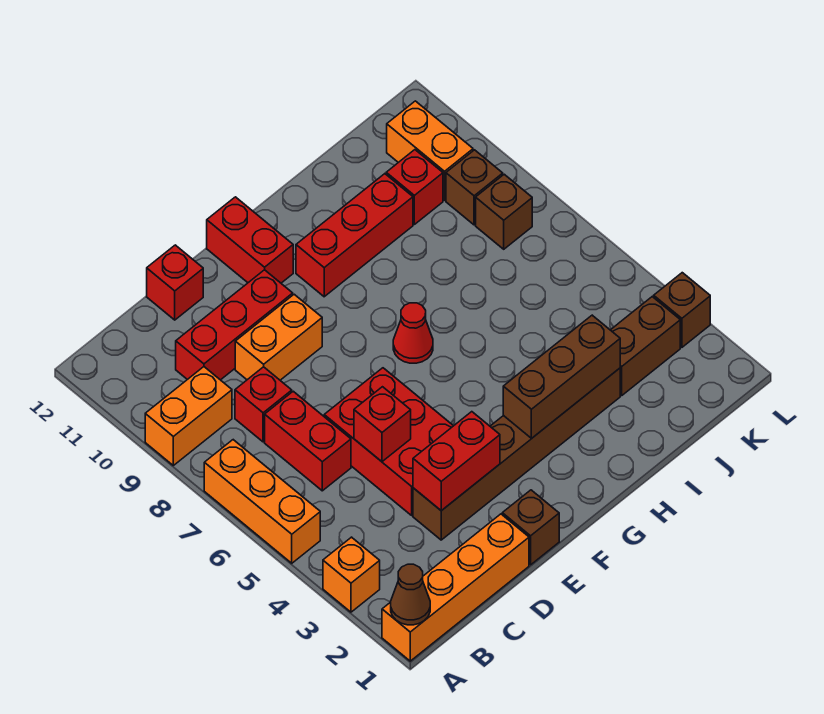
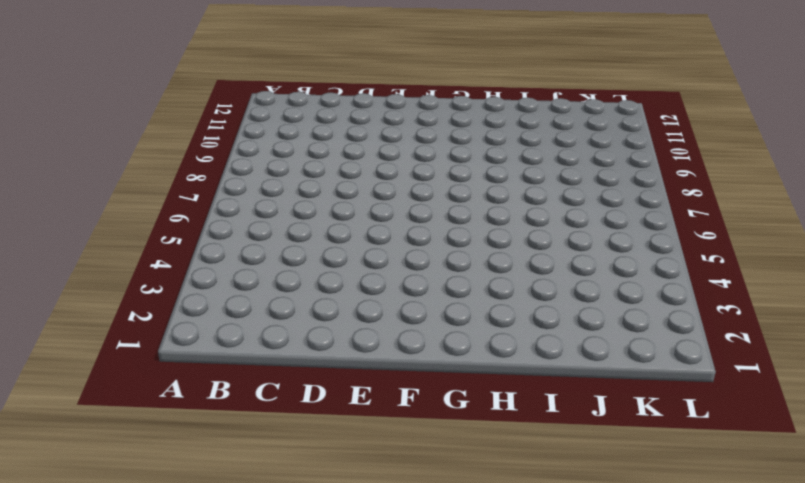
none -> orange 1x4 brick [382,514,529,661]
none -> orange 1x1 brick [323,537,380,612]
none -> orange 1x3 brick [204,440,320,563]

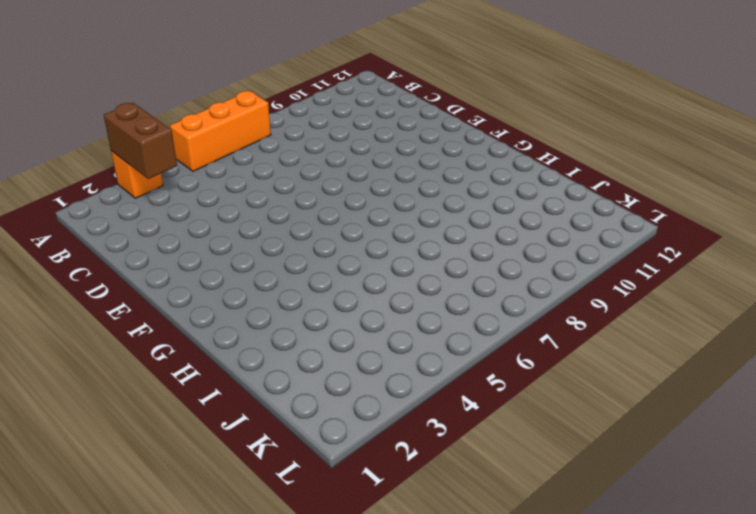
brown 1x2 brick [104,103,177,179] -> brown 1x2 brick moved to [611,297,680,395]
none -> orange 1x4 brick [382,514,529,661]
none -> orange 1x2 brick [145,367,232,465]
none -> red 1x2 brick [265,391,351,491]

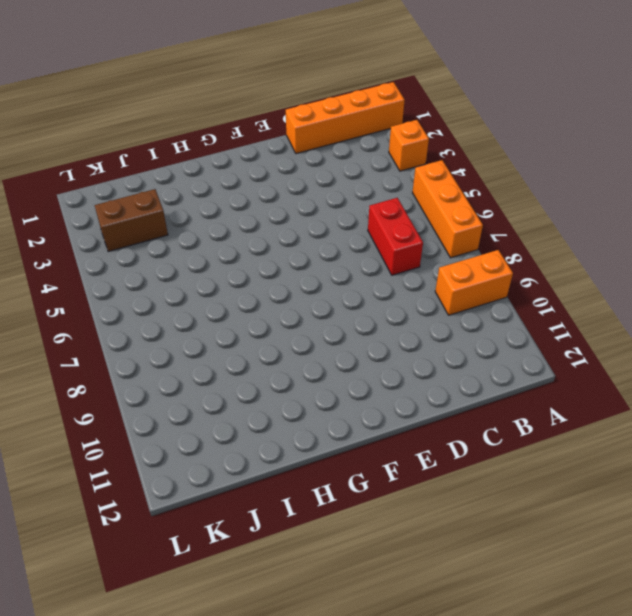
none -> red 1x1 brick [235,367,292,442]
none -> red 1x3 brick [176,270,293,380]
none -> brown 1x6 brick [413,368,620,540]

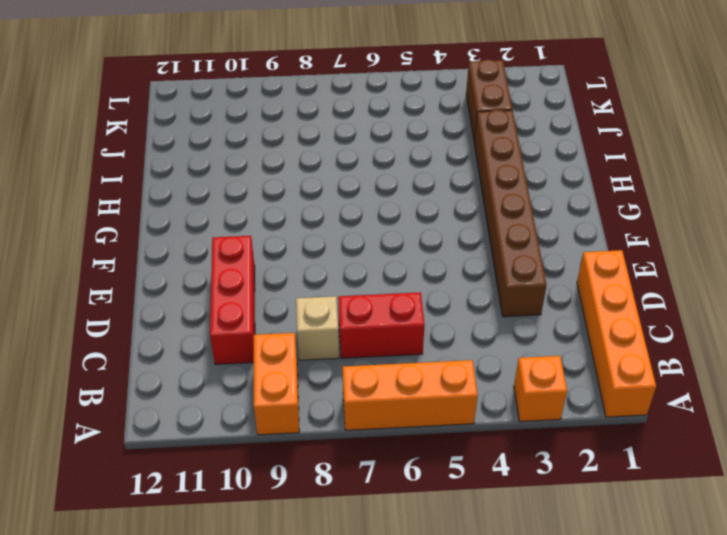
tan 1x1 brick [296,296,339,360] -> red 1x1 brick [235,367,292,442]
none -> red 2x3 brick [324,368,453,515]
none -> orange 1x2 brick [235,294,322,380]
none -> red 1x1 brick [147,245,203,320]

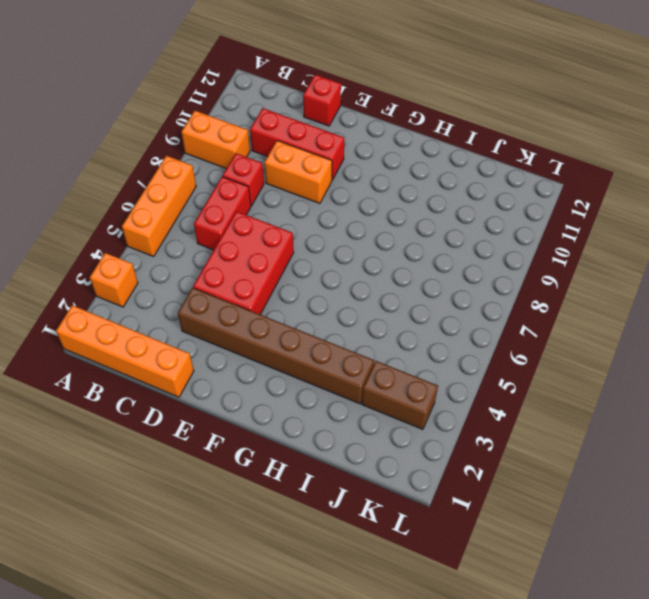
none -> brown 1x1 brick [502,490,559,565]
none -> red 1x2 brick [207,197,293,283]
none -> red 1x1 cone [393,303,433,363]

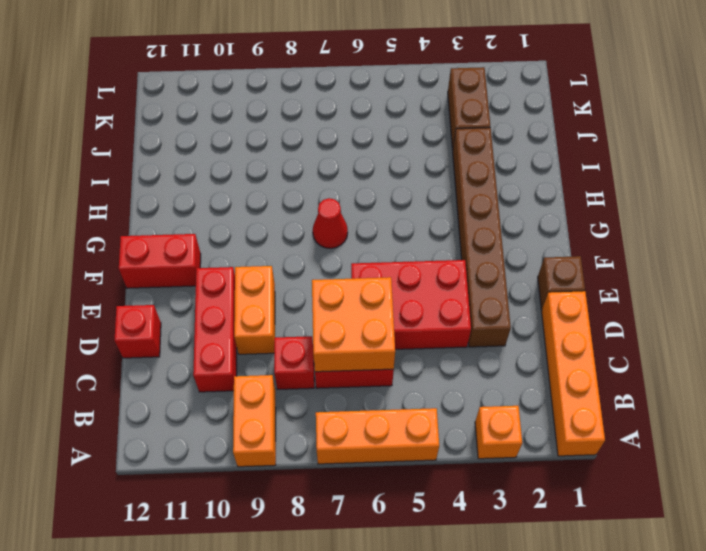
orange 2x2 brick [312,277,395,372] -> none
none -> red 1x3 brick [296,174,413,297]
none -> red 1x1 brick [386,150,443,224]
none -> brown 1x1 brick [476,174,532,249]

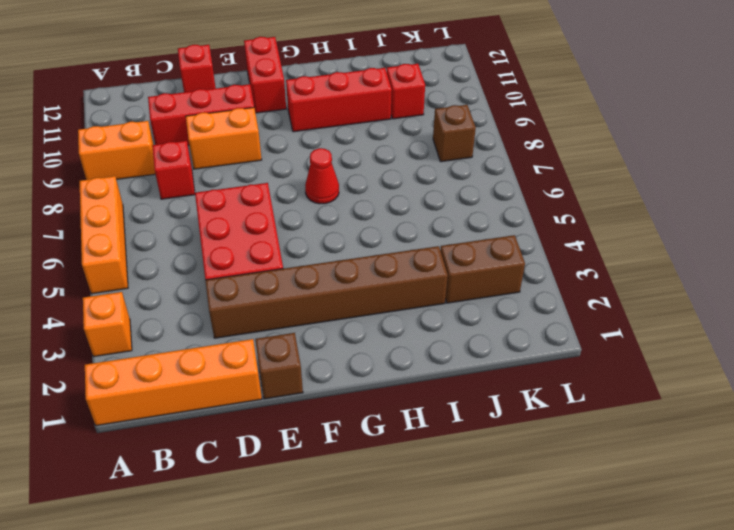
none -> red 1x2 brick [265,391,351,491]
none -> brown 1x1 brick [446,150,503,225]
none -> orange 1x2 brick [387,101,473,200]

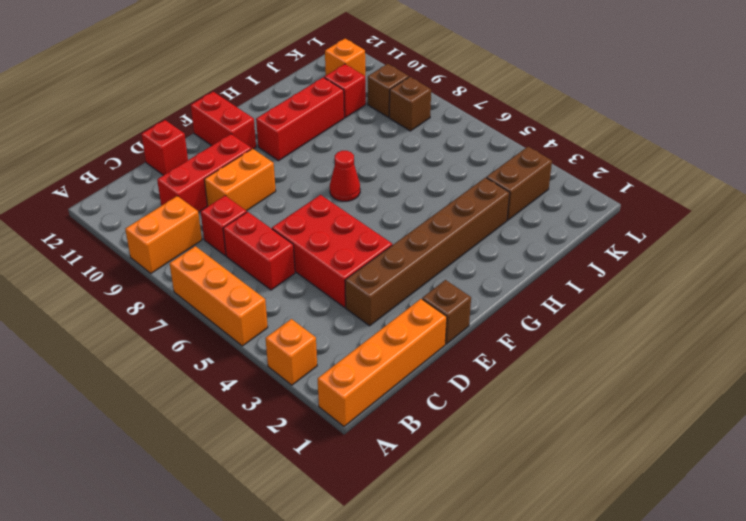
orange 1x1 brick [325,39,365,76] -> orange 1x2 brick [387,101,473,200]
none -> brown 1x1 brick [654,273,710,347]
none -> brown 1x1 cone [391,564,430,625]
none -> red 1x2 brick [413,412,500,511]

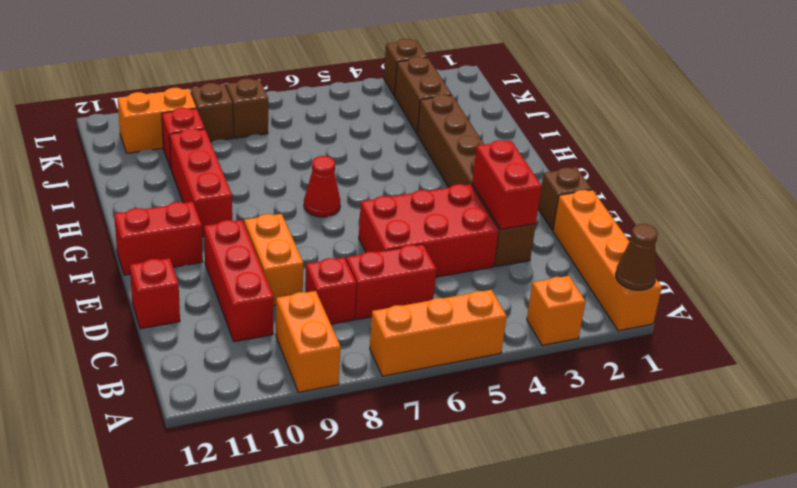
none -> red 1x1 brick [354,387,411,462]
none -> brown 1x3 brick [503,315,620,438]

